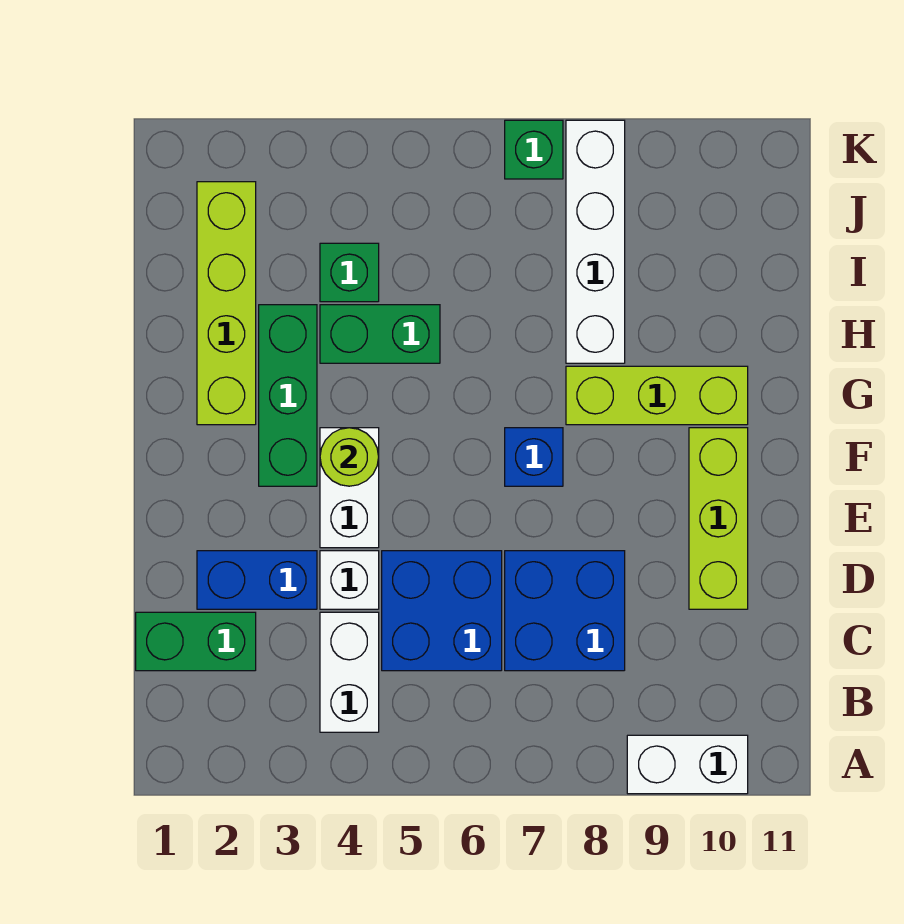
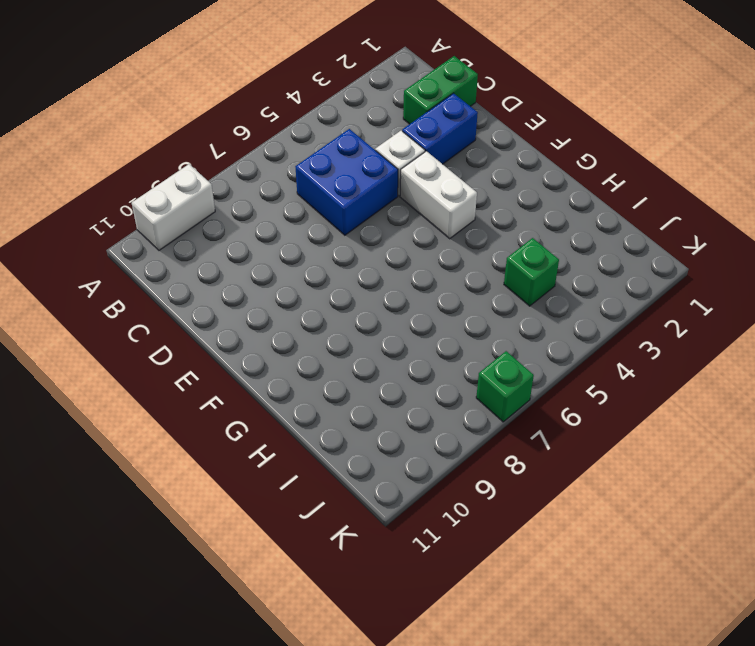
none -> white 1x2 brick [320,612,379,732]
none -> blue 2x2 brick [505,551,625,671]
none -> lime 1x3 brick [689,428,748,609]

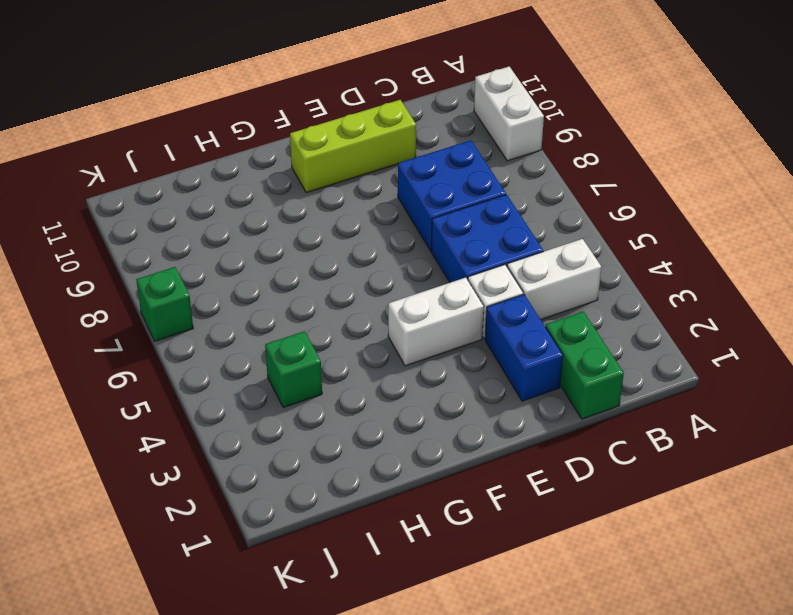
none -> green 1x3 brick [259,305,317,486]
none -> blue 1x1 brick [505,428,563,486]
none -> lime 1x4 brick [197,182,256,425]

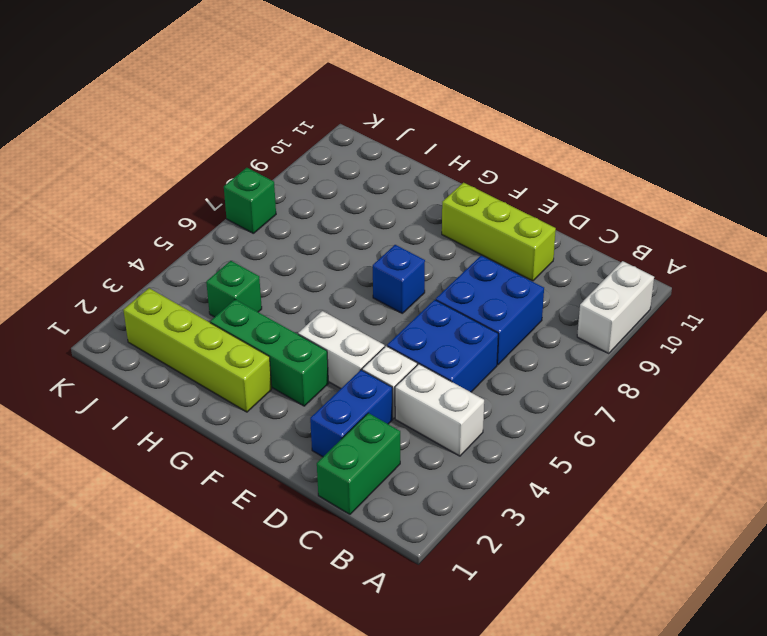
none -> lime 1x3 brick [566,366,748,425]
none -> green 1x2 brick [320,305,440,363]
none -> white 1x4 brick [566,120,625,363]

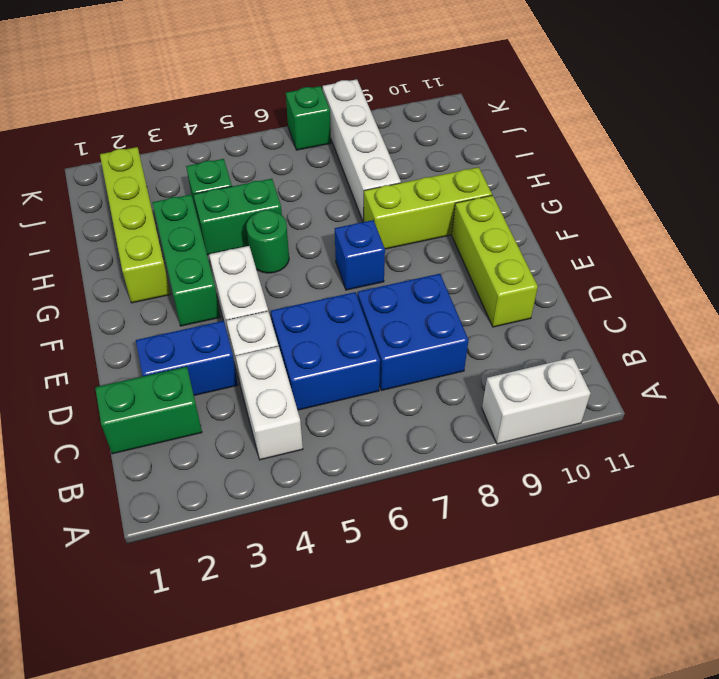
green 1x1 round brick [246,210,289,273] -> none
none -> lime 1x1 round brick [320,428,379,486]

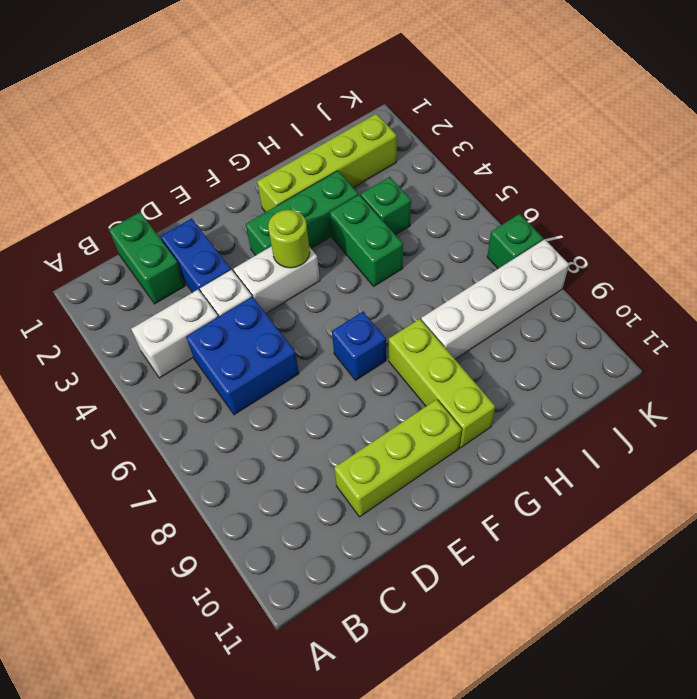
none -> white 1x2 brick [627,735,748,794]
none -> blue 2x2 brick [505,551,625,671]

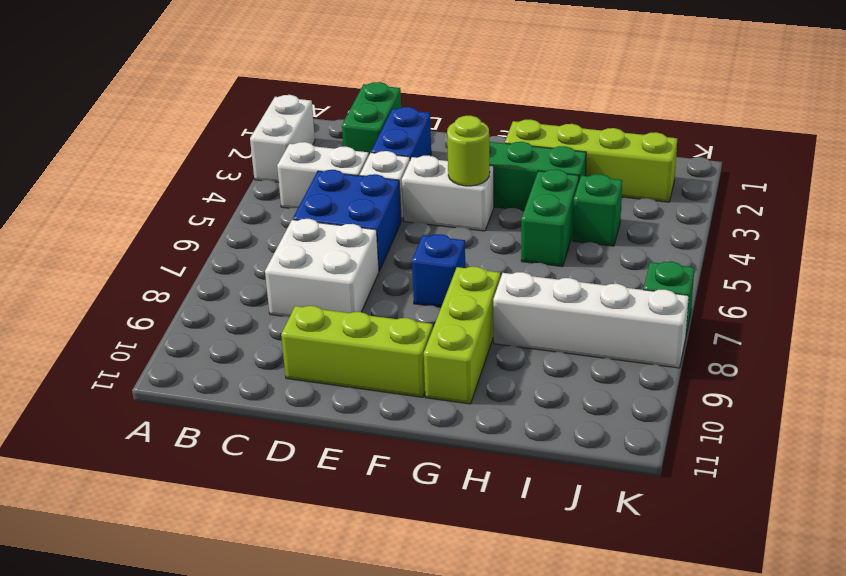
white 1x2 brick [250,95,315,182] -> white 1x2 brick moved to [627,735,748,794]
white 2x2 brick [265,219,379,317] -> blue 2x2 brick [505,551,625,671]

